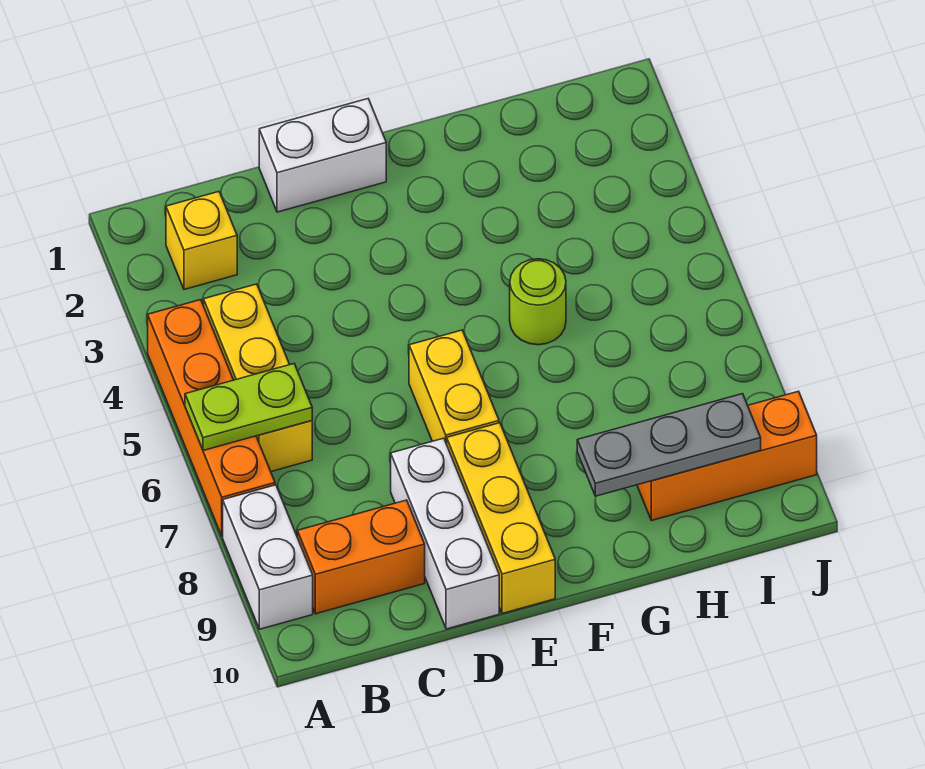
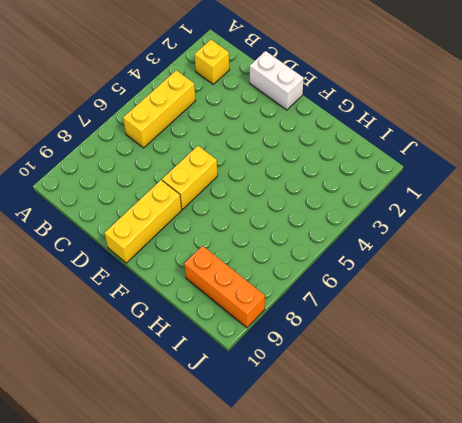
none -> orange 1x4 brick [148,300,275,537]
none -> white 1x2 brick [223,485,313,629]
none -> orange 1x2 brick [297,500,425,614]

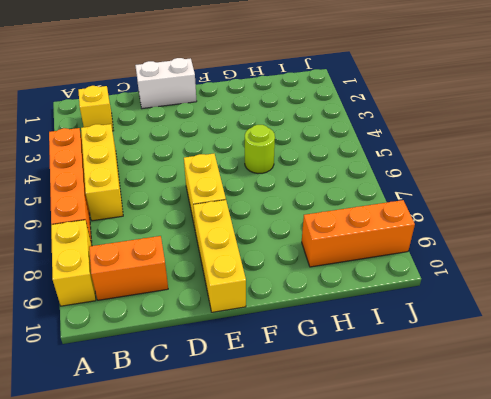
yellow 1x2 brick [51,220,96,306] -> white 1x2 brick [223,485,313,629]
none -> white 1x3 brick [391,438,499,629]
none -> lime 1x2 plate [185,364,312,451]
none -> grey 1x3 plate [577,394,761,496]

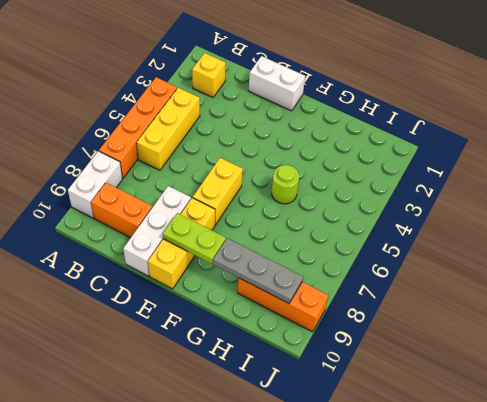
lime 1x2 plate [163,213,226,264] -> lime 1x2 plate moved to [185,364,312,451]

